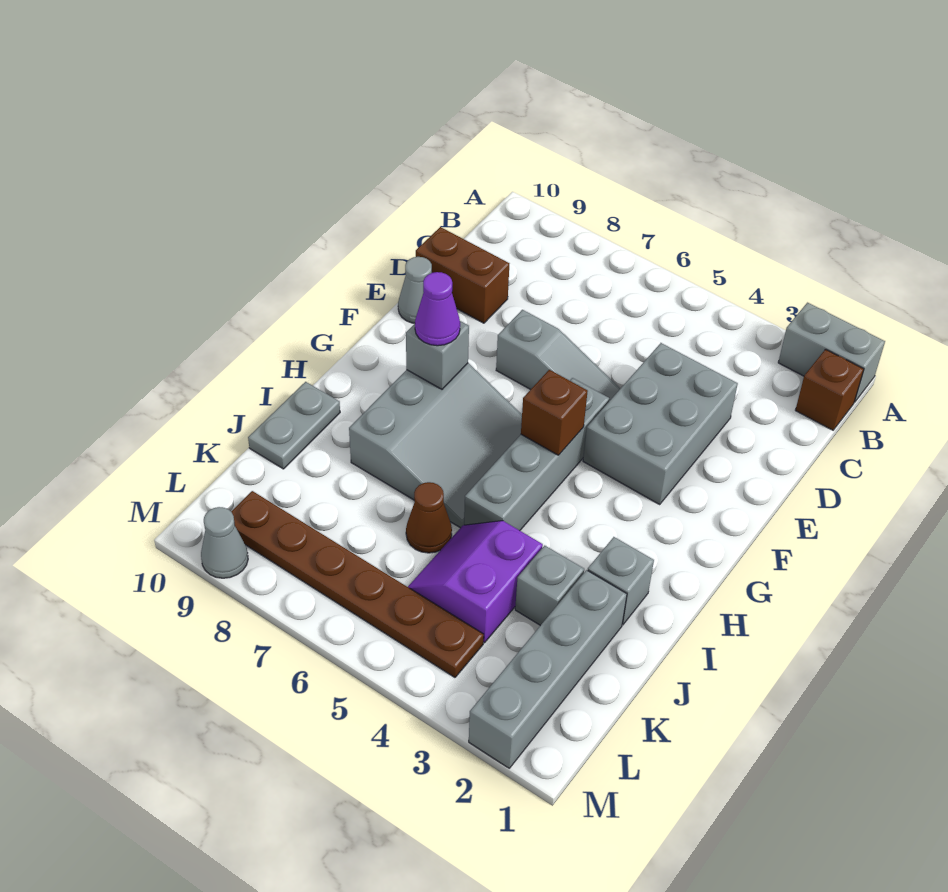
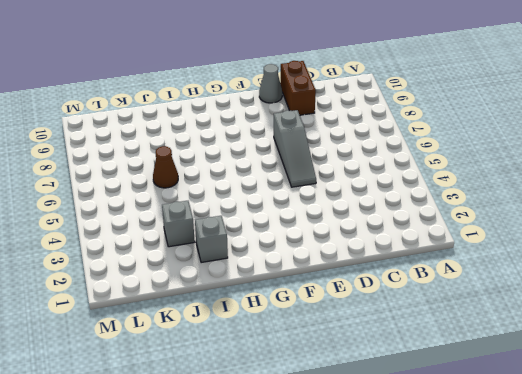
none -> grey 1x2 brick [778,303,885,402]
none -> brown 1x1 brick [795,349,864,430]
none -> grey 2x3 brick [583,343,738,504]

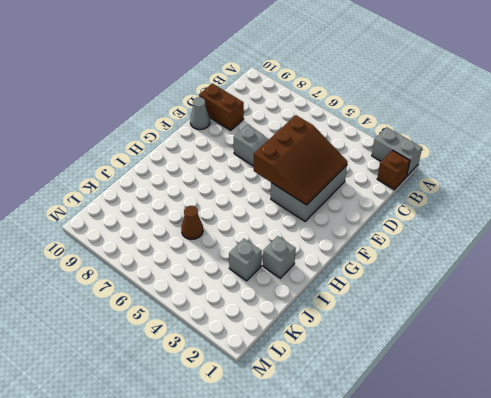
brown 3x3 slope [254,115,348,205] -> none
none -> grey 1x4 brick [464,378,609,530]
none -> grey 3x3 slope [349,363,522,528]
none -> grey 1x2 plate [248,382,340,469]

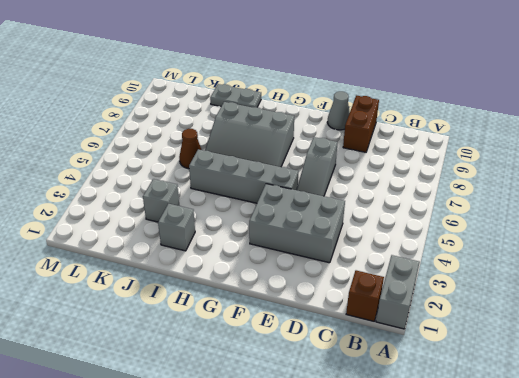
none -> grey 1x4 brick [469,570,627,768]
none -> purple 2x2 slope [408,521,543,643]
none -> brown 1x6 plate [231,491,484,677]

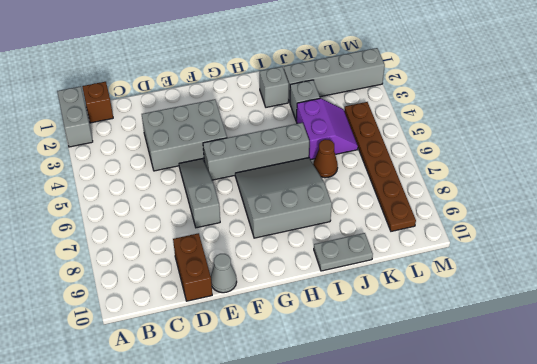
purple 2x2 slope [296,98,358,160] -> purple 2x2 slope turned to [408,521,543,643]
none -> grey 1x1 cone [201,507,248,578]
none -> brown 1x1 brick [521,370,588,455]
none -> grey 1x1 brick [406,321,469,389]

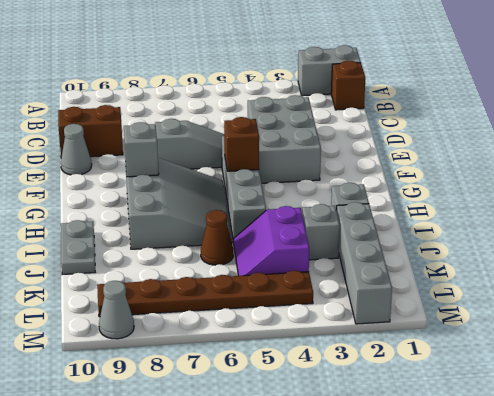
none -> purple 1x1 cone [415,272,460,346]

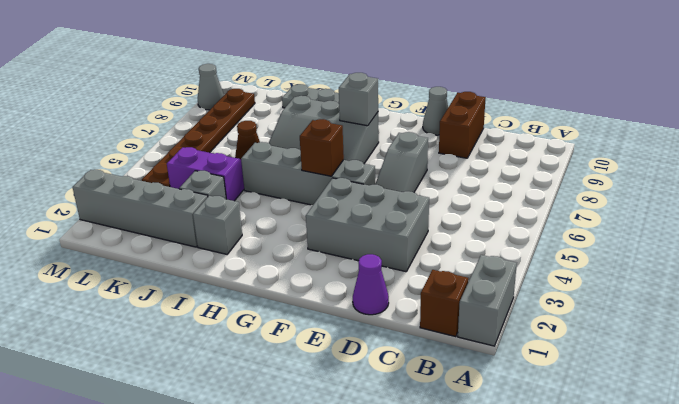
purple 1x1 cone [353,254,389,315] -> purple 1x1 cone moved to [415,272,460,346]

